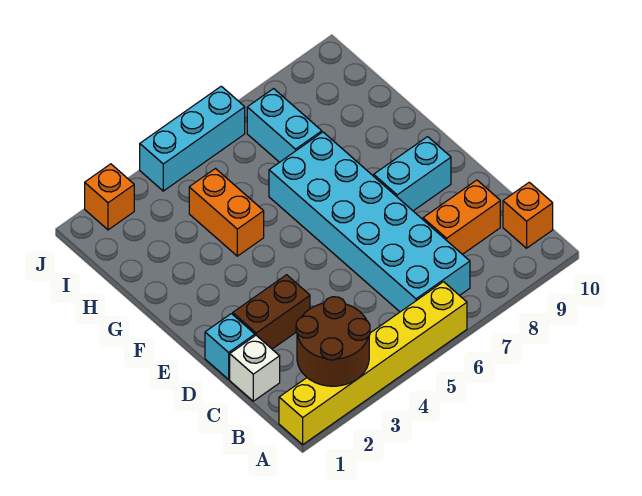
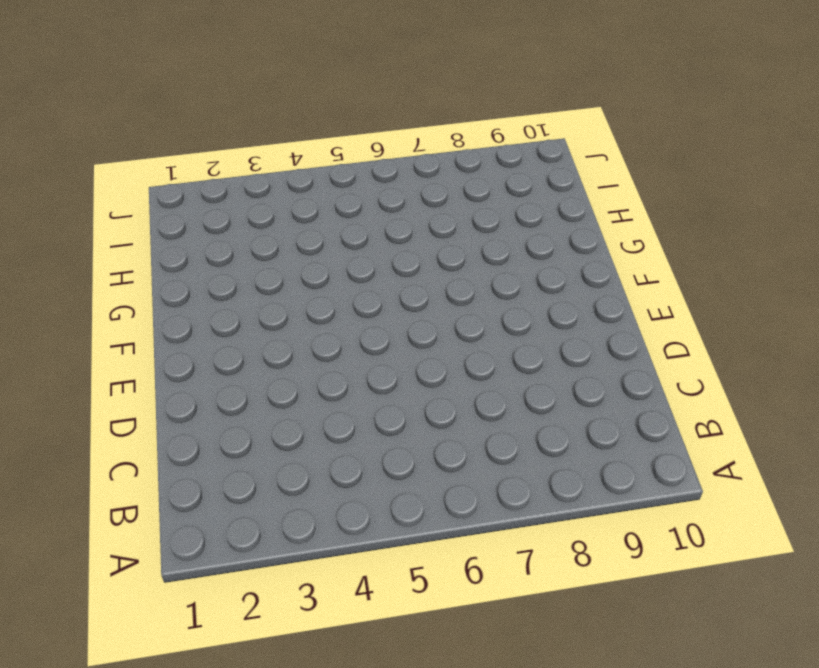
none -> yellow 1x6 brick [279,282,467,444]
none -> cyan 2x6 brick [269,132,470,312]
none -> orange 1x1 brick [503,182,553,248]

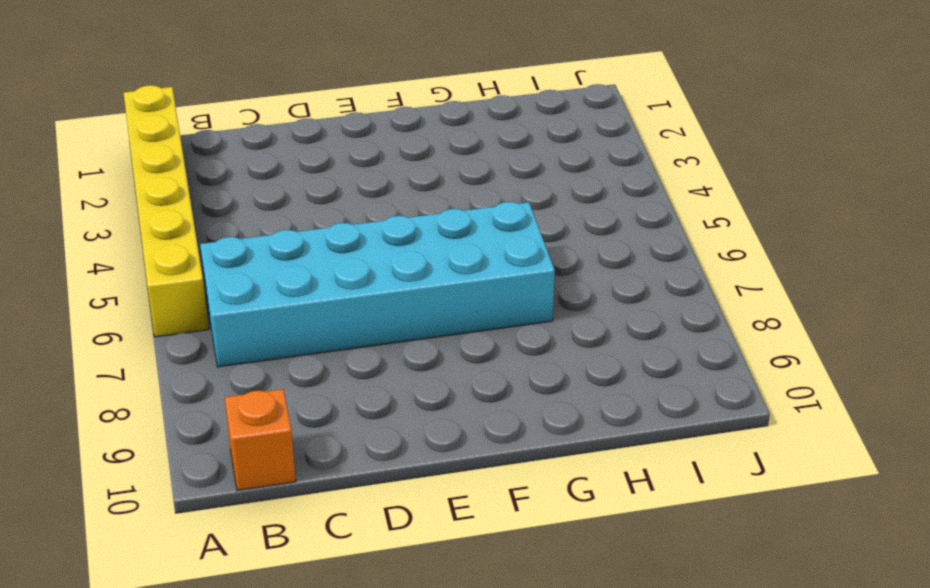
none -> white 1x1 brick [230,336,280,401]
none -> orange 1x2 brick [423,180,500,254]
none -> cyan 1x1 brick [205,314,255,379]

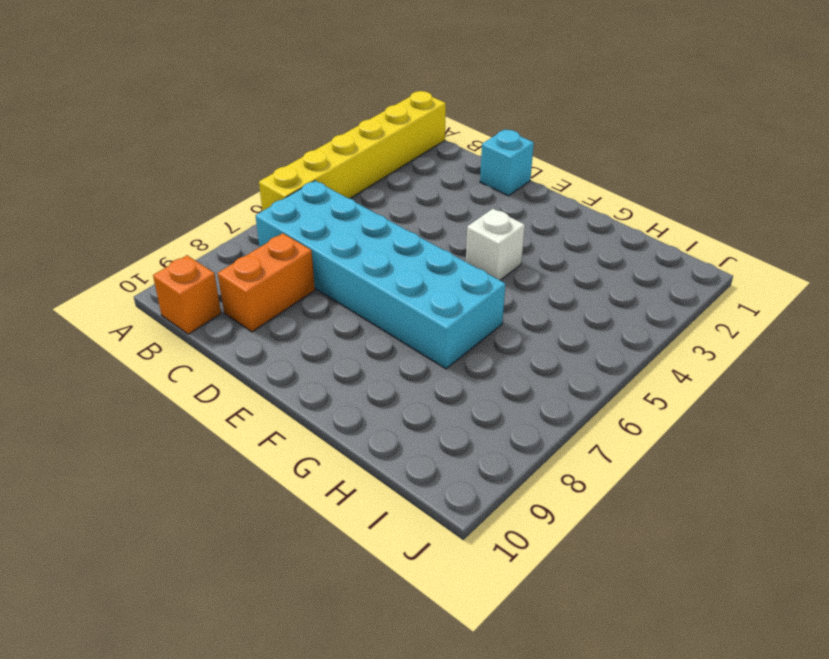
white 1x1 brick [466,209,525,280] -> white 1x1 brick moved to [230,336,280,401]
none -> brown 1x2 brick [233,275,310,349]
none -> cyan 1x2 brick [374,137,451,211]
none -> orange 1x2 brick [189,169,264,256]

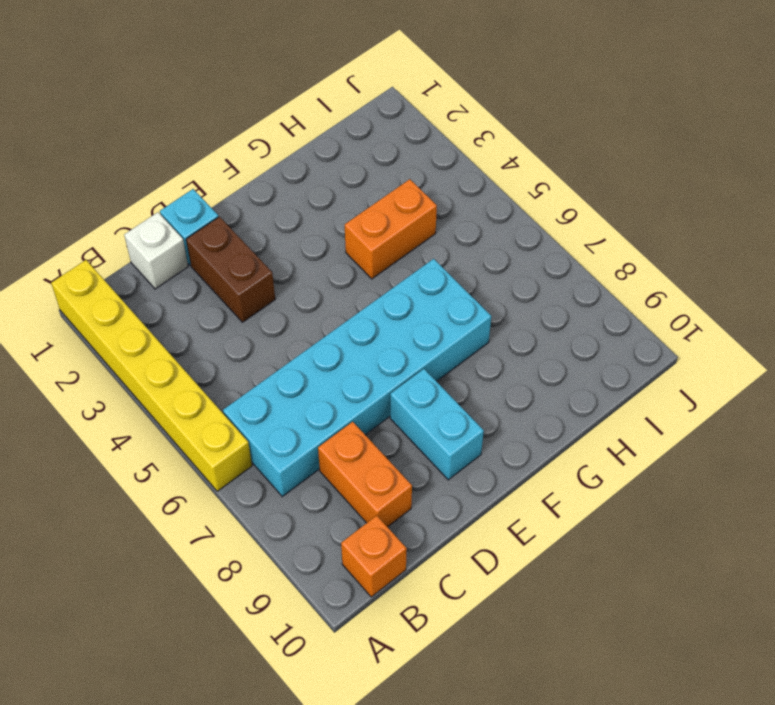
none -> cyan 1x2 brick [247,89,322,162]
none -> orange 1x1 brick [85,164,134,230]
none -> cyan 1x3 brick [140,86,245,191]

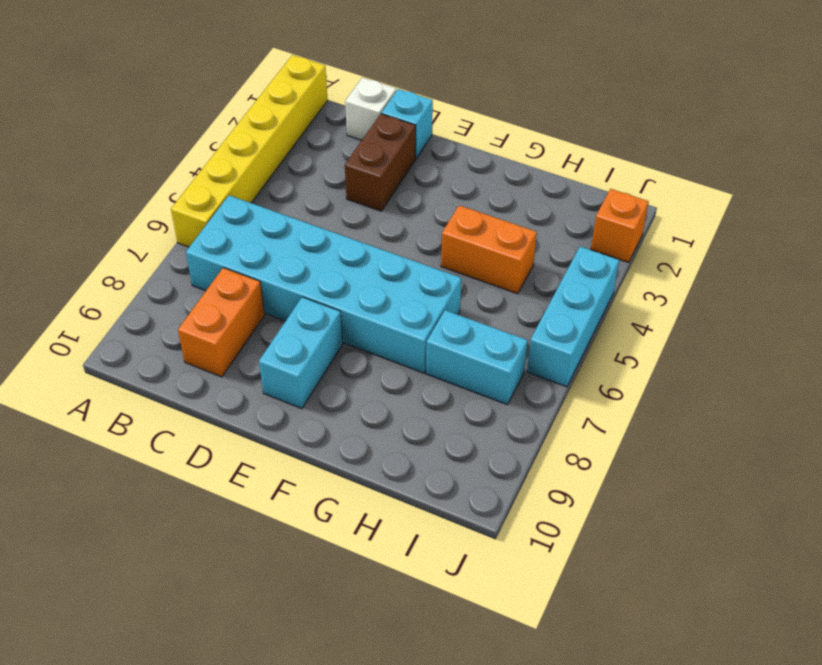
none -> orange 1x1 brick [503,182,553,248]
none -> brown 2x2 round brick [296,297,370,386]

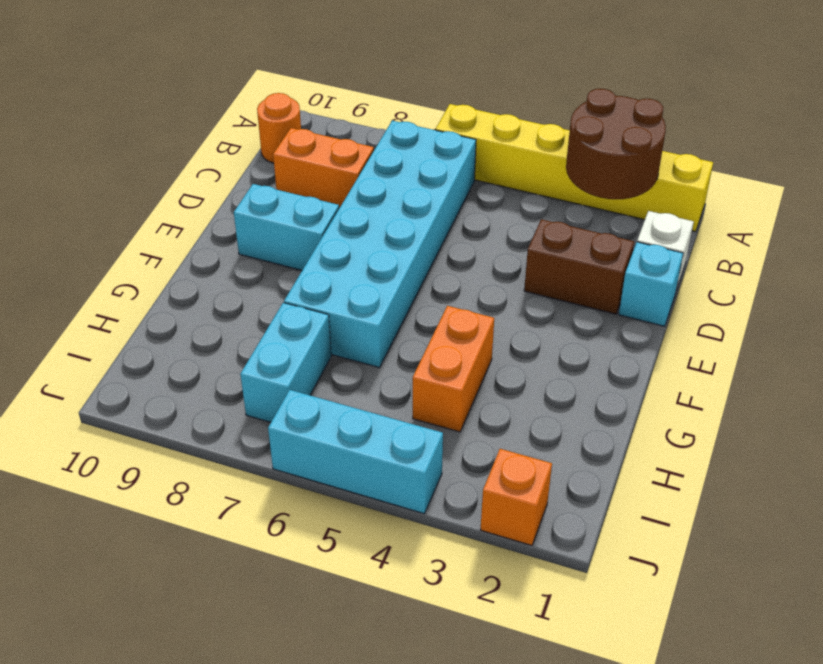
orange 1x1 round brick [257,93,301,163] -> orange 1x1 brick [503,182,553,248]

